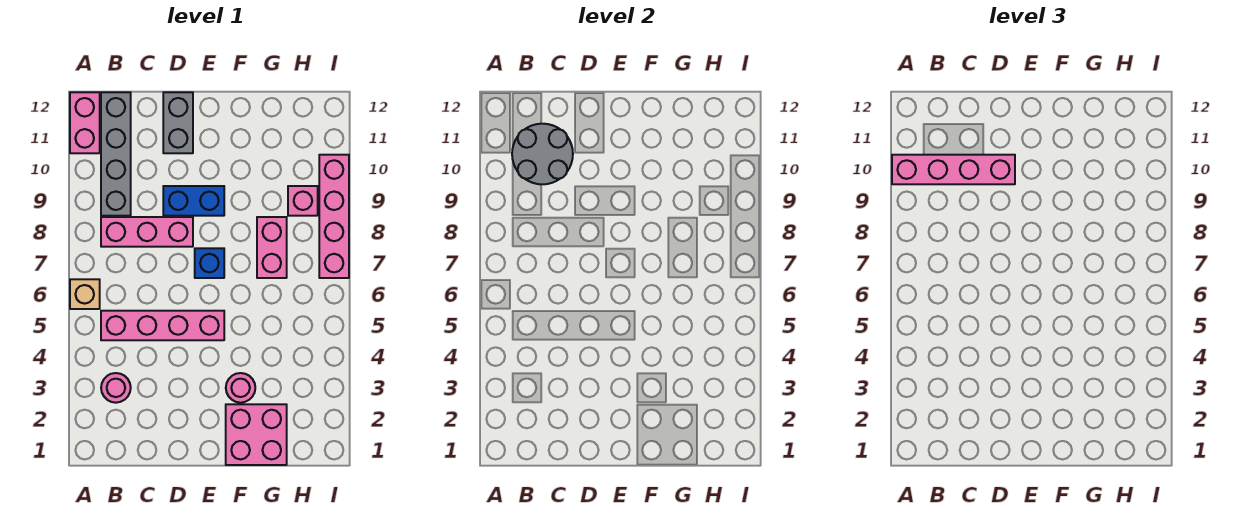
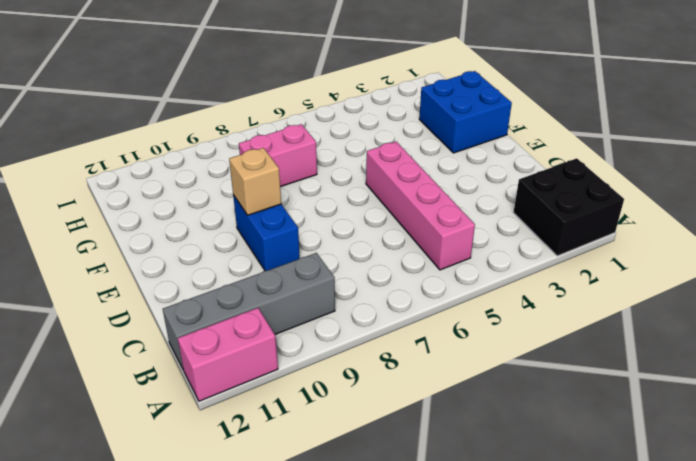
black 2x2 brick [513,158,624,256] -> none
tan 1x1 brick [229,148,281,215] -> tan 1x1 brick moved to [70,279,100,309]
blue 2x2 brick [419,71,512,153] -> pink 2x2 brick [226,404,287,465]
none -> pink 1x1 round brick [101,373,131,403]
none -> pink 1x3 brick [101,217,193,247]
none -> grey 1x2 brick [163,92,193,153]

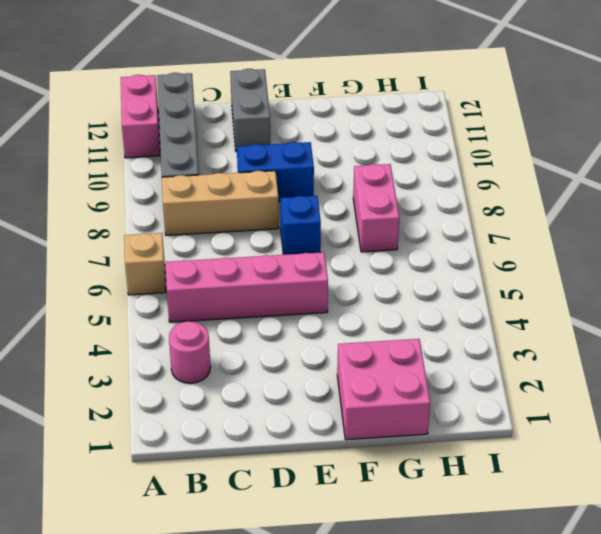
tan 1x3 brick [162,171,279,235] -> pink 1x3 brick [101,217,193,247]
none -> pink 1x1 round brick [226,373,255,403]
none -> pink 1x1 brick [288,186,318,216]
none -> pink 1x4 brick [319,155,349,278]

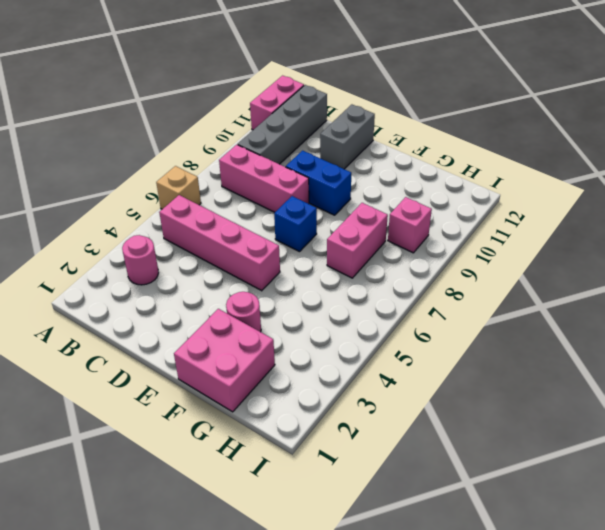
none -> pink 1x4 brick [319,155,349,278]
none -> grey 2x2 round brick [512,124,573,184]
none -> pink 1x4 brick [892,155,1015,184]

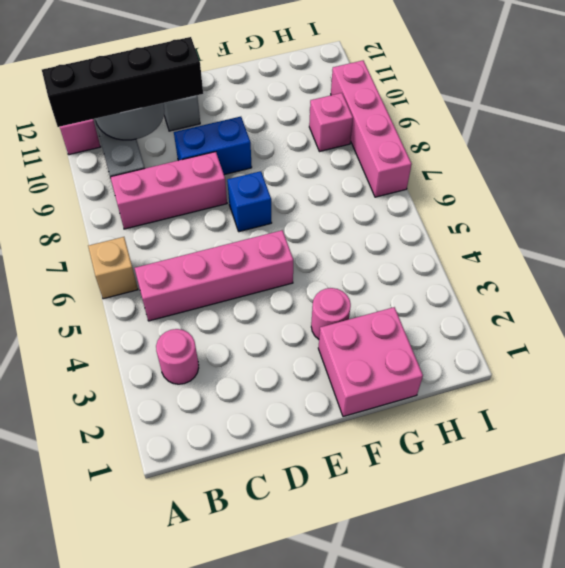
black 1x4 brick [42,37,203,127] -> pink 1x4 brick [892,155,1015,184]
none -> pink 1x2 brick [257,217,287,278]

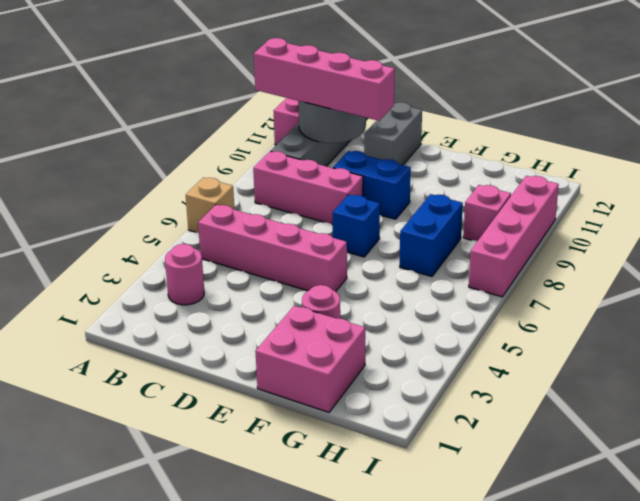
blue 1x2 brick [400,194,463,277] -> pink 1x2 brick [257,217,287,278]

